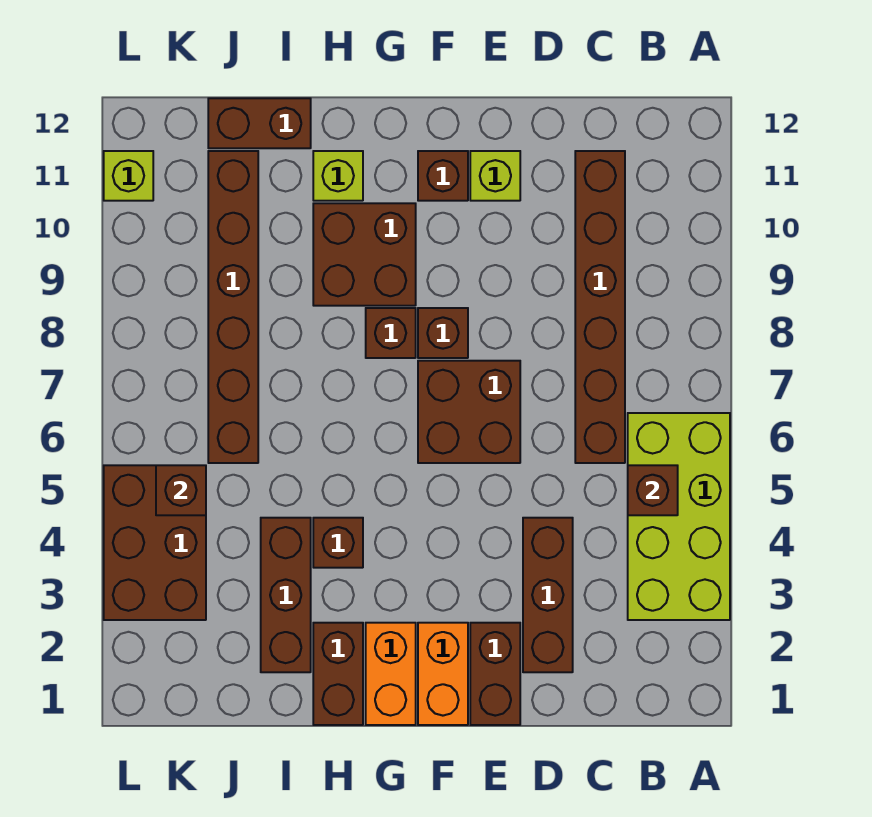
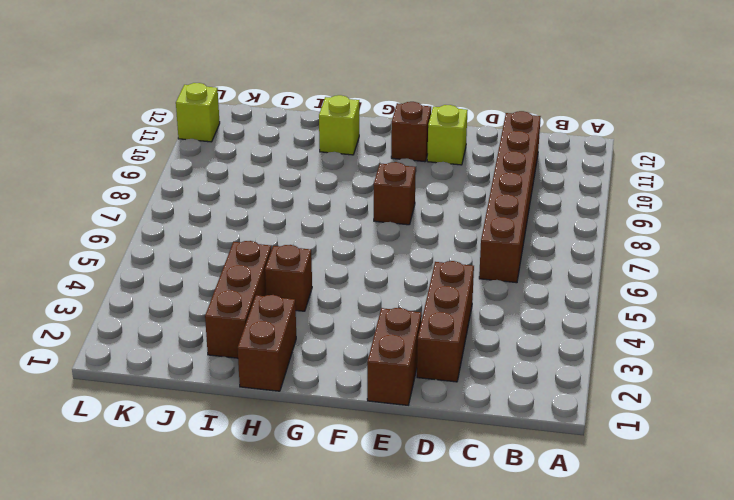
none -> lime 2x4 brick [628,413,730,620]
none -> brown 2x2 brick [418,361,520,463]
none -> orange 1x2 brick [418,623,468,725]

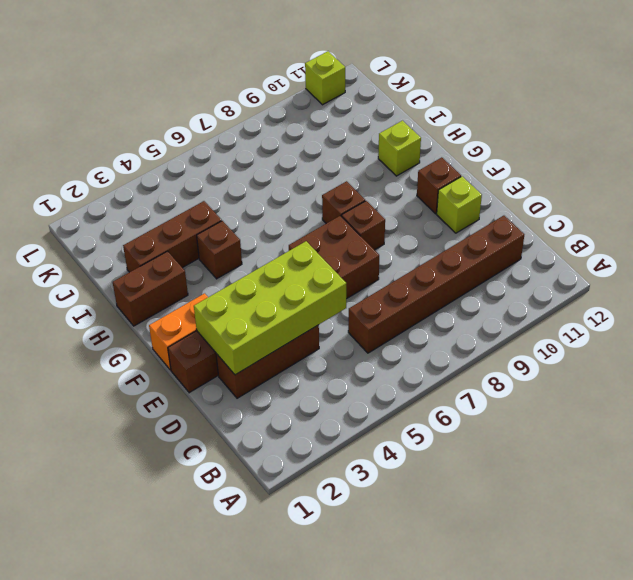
lime 2x4 brick [194,241,346,375] -> lime 2x4 brick moved to [628,413,730,620]
none -> orange 1x2 brick [366,623,416,725]
none -> brown 2x2 brick [313,203,416,306]
none -> brown 1x2 brick [208,98,311,148]

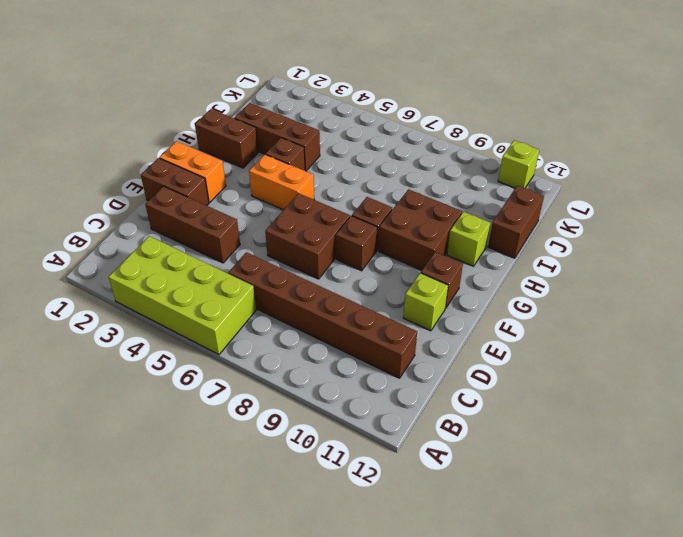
orange 1x2 brick [249,154,314,210] -> orange 1x2 brick moved to [366,623,416,725]
none -> brown 1x6 brick [208,151,258,463]
none -> brown 2x3 brick [104,465,206,620]
none -> brown 1x1 brick [628,465,678,515]

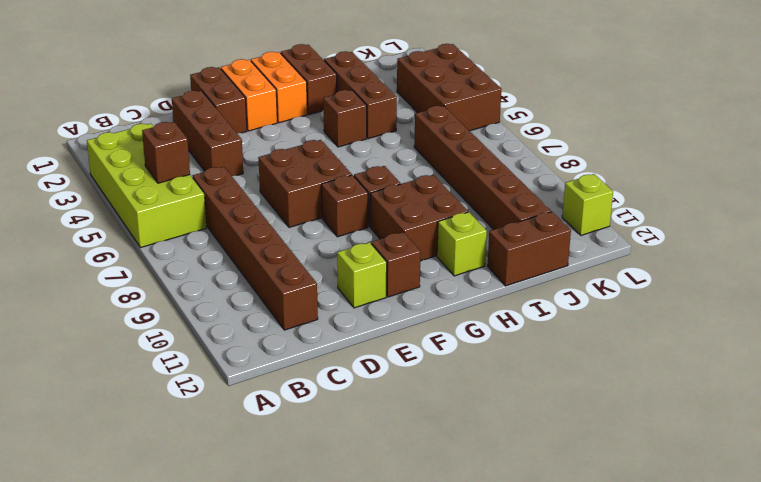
none -> brown 1x1 brick [156,465,206,515]

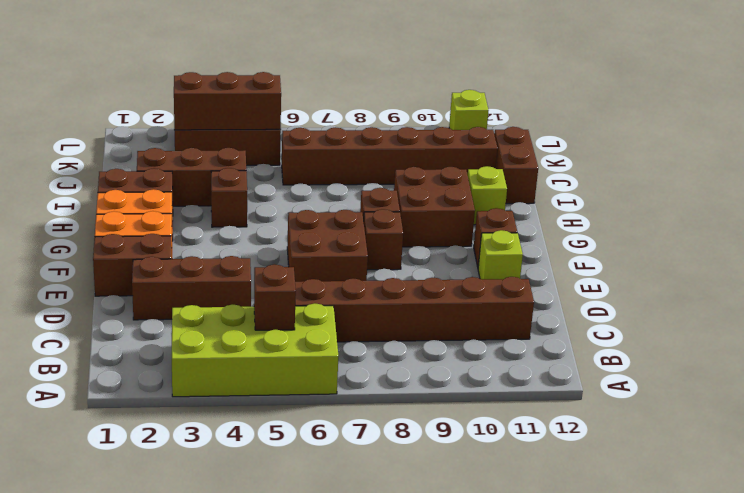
brown 1x3 brick [174,72,281,130] -> brown 1x1 brick [156,465,206,515]

